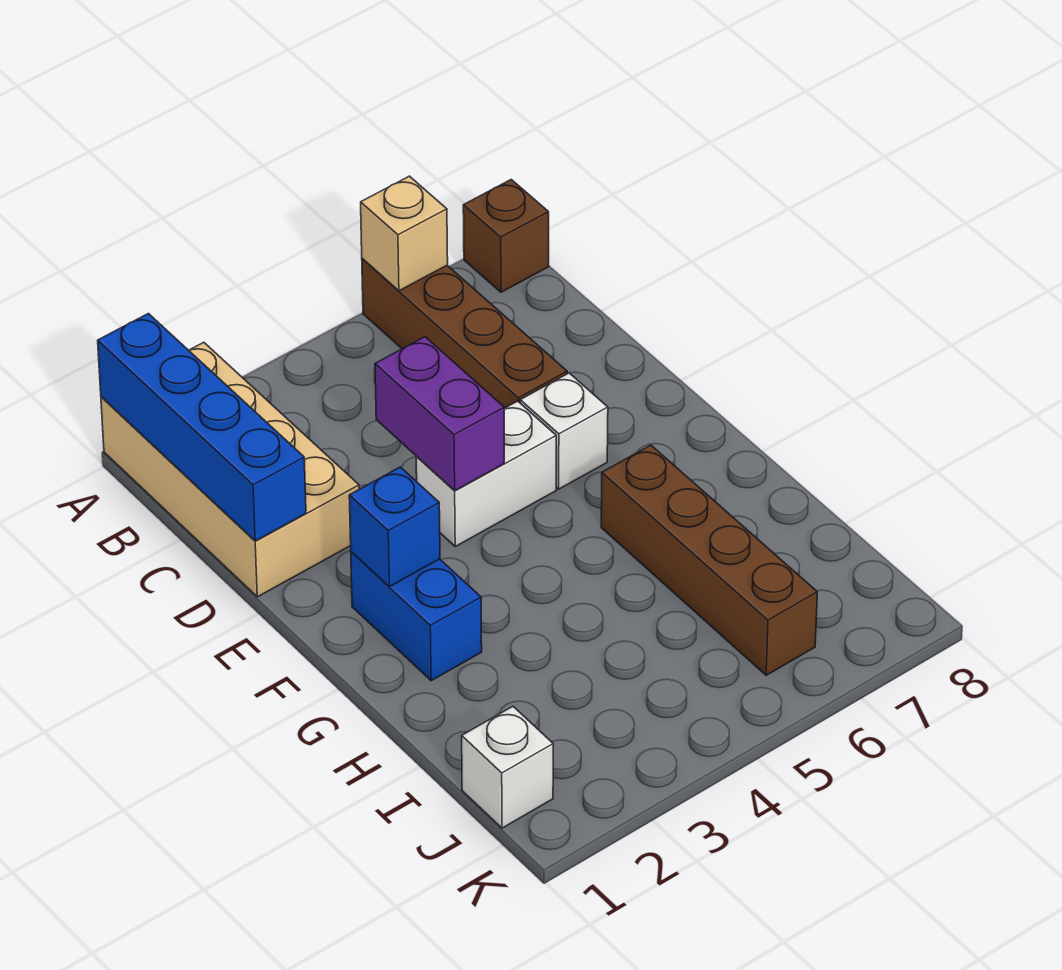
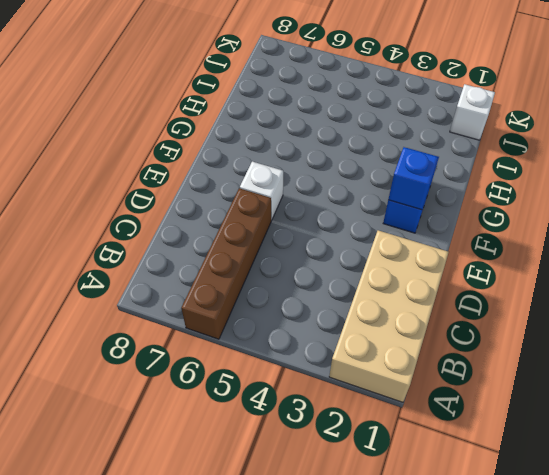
none -> brown 1x1 brick [463,180,549,292]
none -> white 1x2 brick [416,401,556,547]
none -> brown 1x4 brick [601,445,817,675]

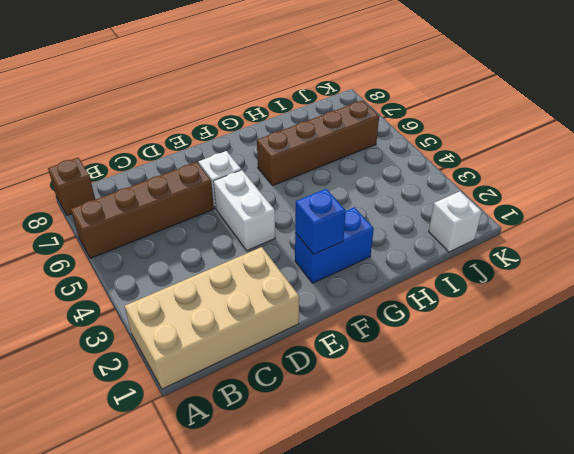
none -> blue 1x4 brick [98,314,306,541]
none -> tan 1x1 brick [361,176,448,291]
none -> purple 1x2 brick [375,337,504,490]

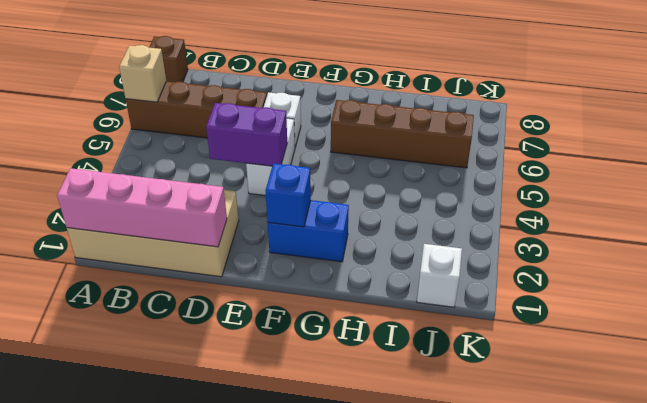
pink 1x4 brick [57,168,227,247] -> blue 1x4 brick [98,314,306,541]

